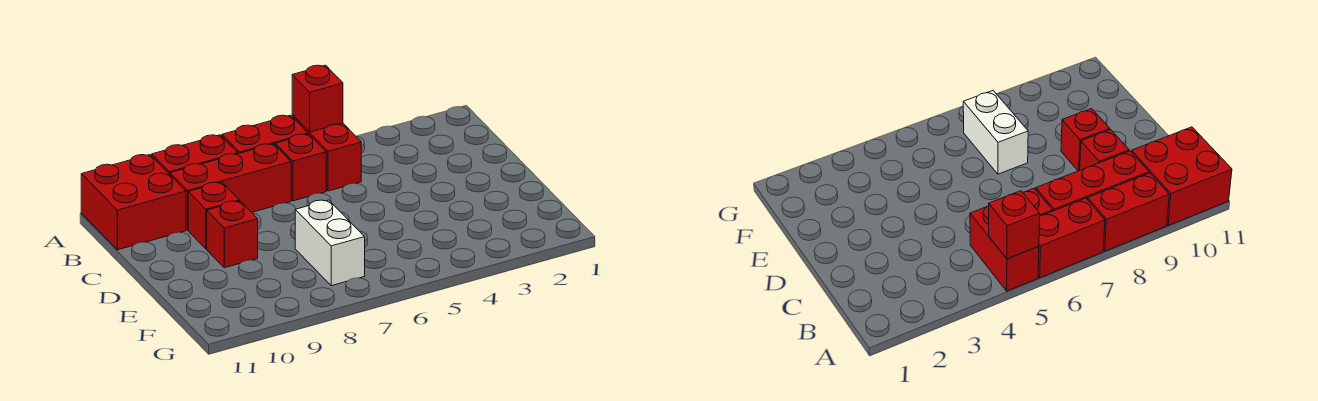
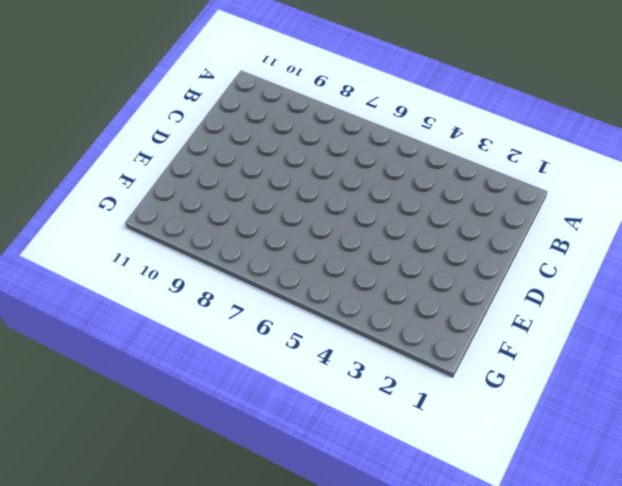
none -> red 1x2 brick [292,115,361,191]
none -> red 1x2 brick [222,115,308,154]

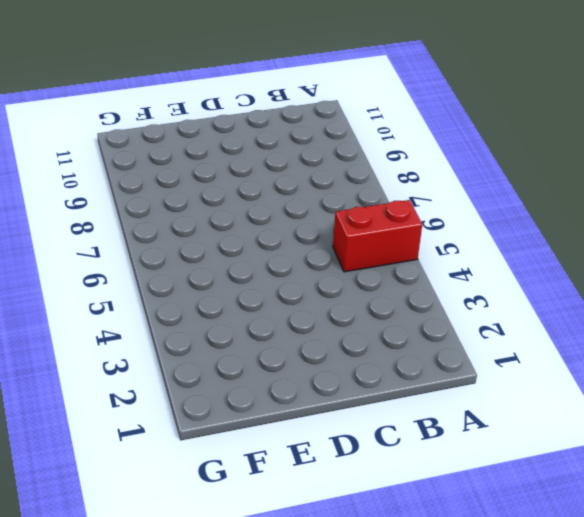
none -> red 1x2 brick [222,115,308,154]
none -> red 1x2 brick [152,135,238,174]

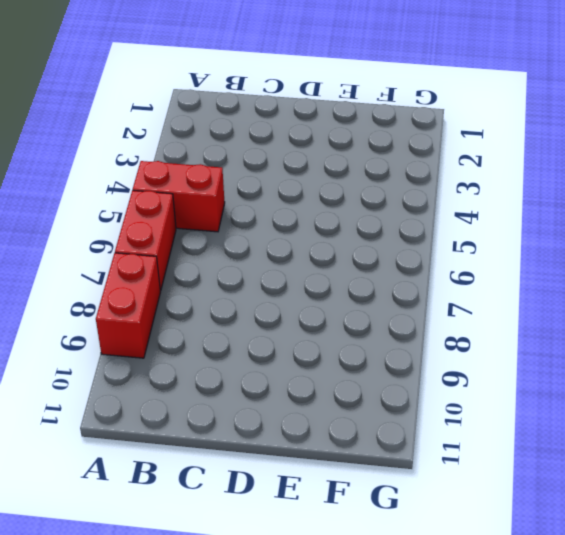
none -> red 2x2 brick [81,155,186,250]
none -> red 1x1 brick [275,134,326,201]

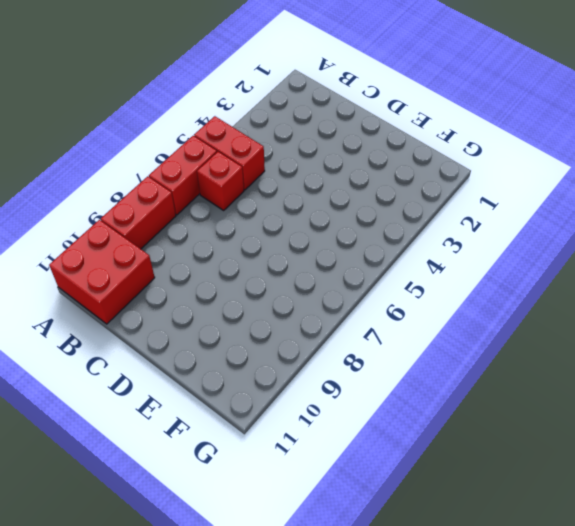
none -> red 1x3 brick [170,144,291,230]
none -> red 1x1 brick [188,182,239,249]

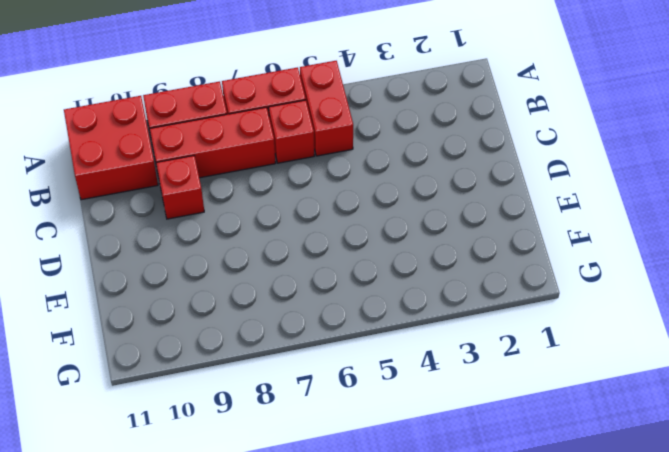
none -> red 1x1 brick [207,201,258,268]
none -> white 1x2 brick [295,200,365,286]

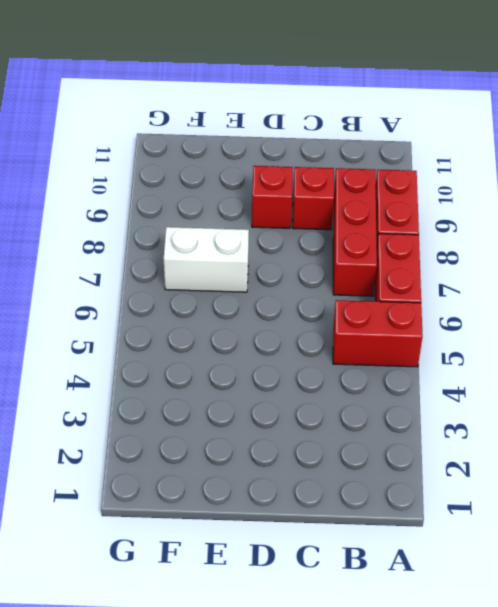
none -> red 2x2 brick [81,155,186,250]
none -> red 1x1 brick [275,134,326,201]

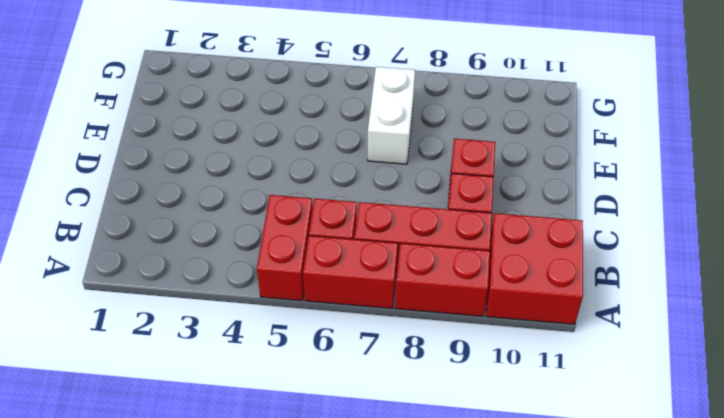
none -> red 1x1 brick [292,65,343,132]

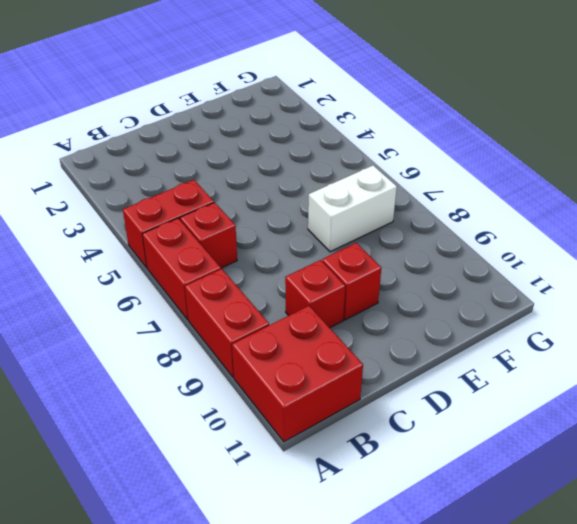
none -> red 1x3 brick [170,144,291,230]
none -> red 1x1 brick [292,65,343,132]

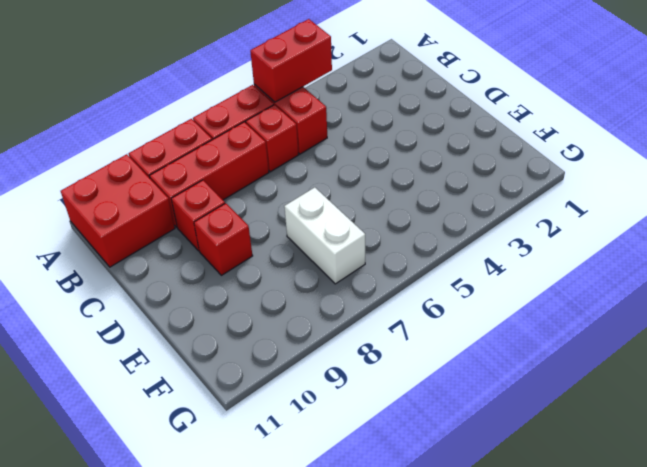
red 1x2 brick [250,19,332,102] -> red 1x1 brick [292,65,343,132]

